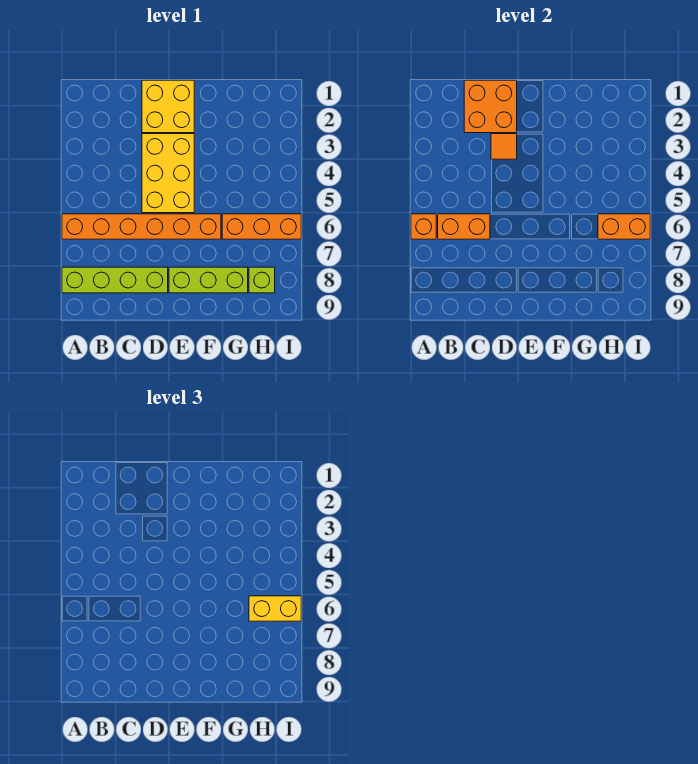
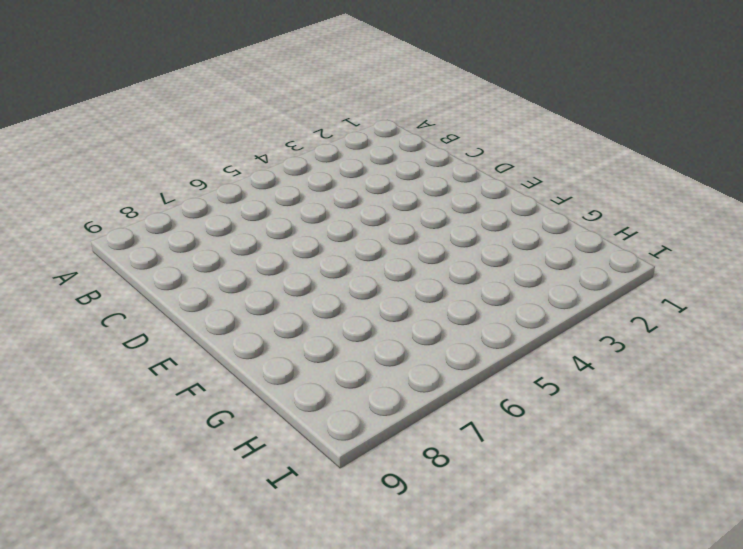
none -> orange 1x6 brick [62,214,221,239]
none -> lime 1x4 brick [62,267,168,293]
none -> yellow 2x2 brick [142,80,194,133]

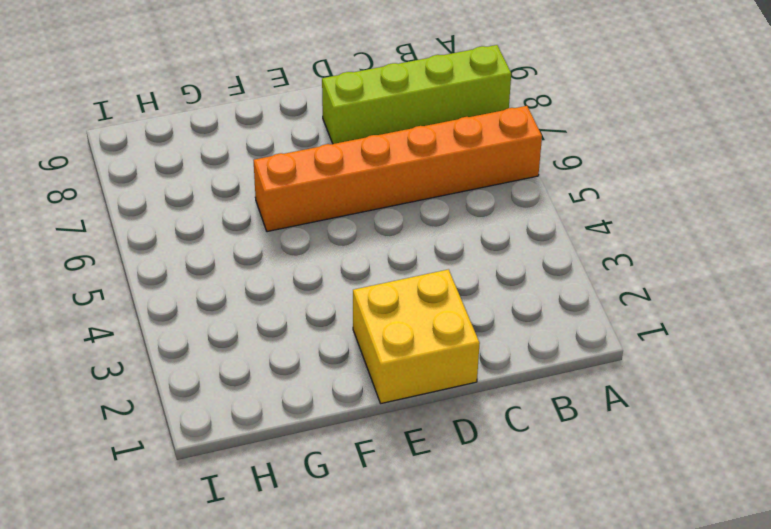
none -> yellow 2x3 brick [142,134,194,213]
none -> lime 1x3 brick [169,267,248,293]
none -> orange 1x3 brick [222,214,301,239]

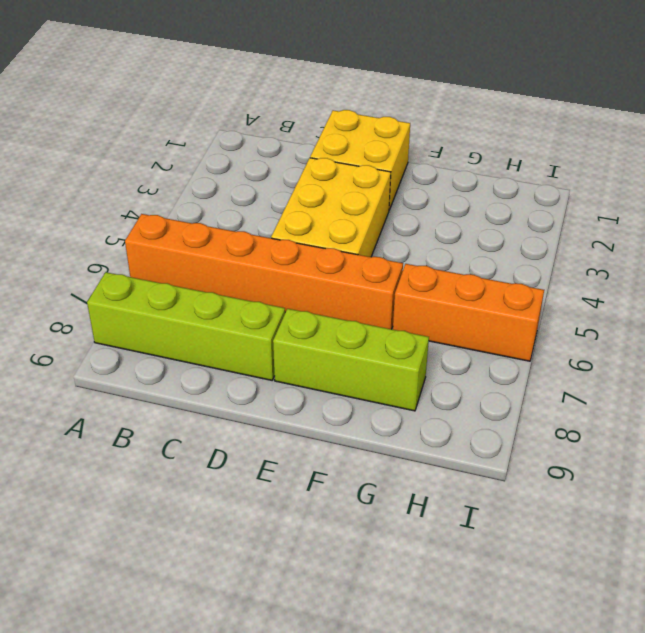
none -> lime 1x1 brick [249,267,275,293]
none -> orange 1x1 brick [411,214,436,239]
none -> orange 1x2 brick [438,214,490,239]

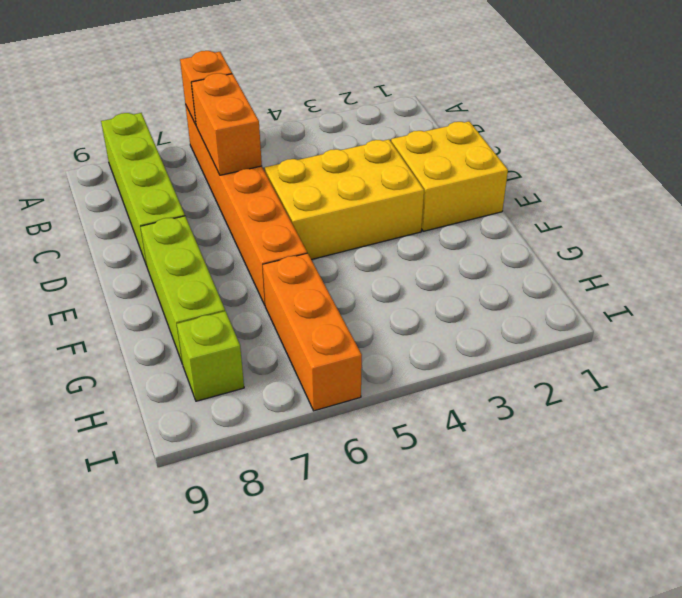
none -> orange 2x2 brick [464,80,517,133]
none -> orange 1x1 tile [491,134,517,159]
none -> orange 1x2 brick [598,214,650,239]

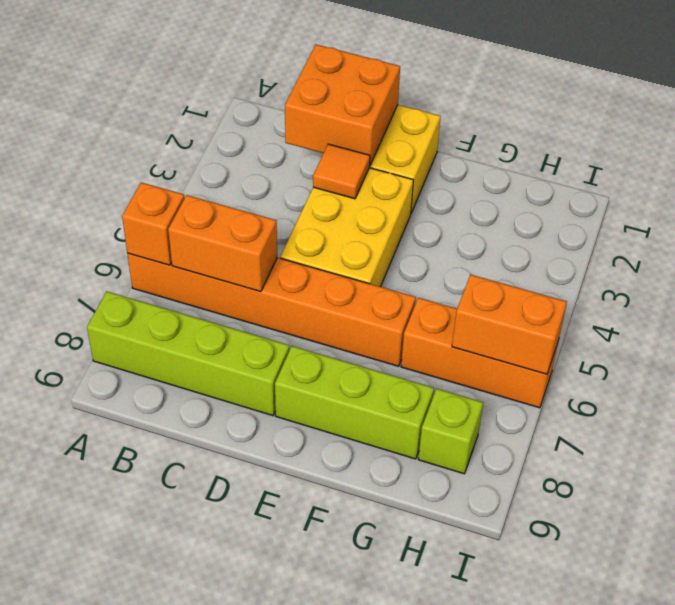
none -> yellow 1x2 brick [249,596,301,621]

